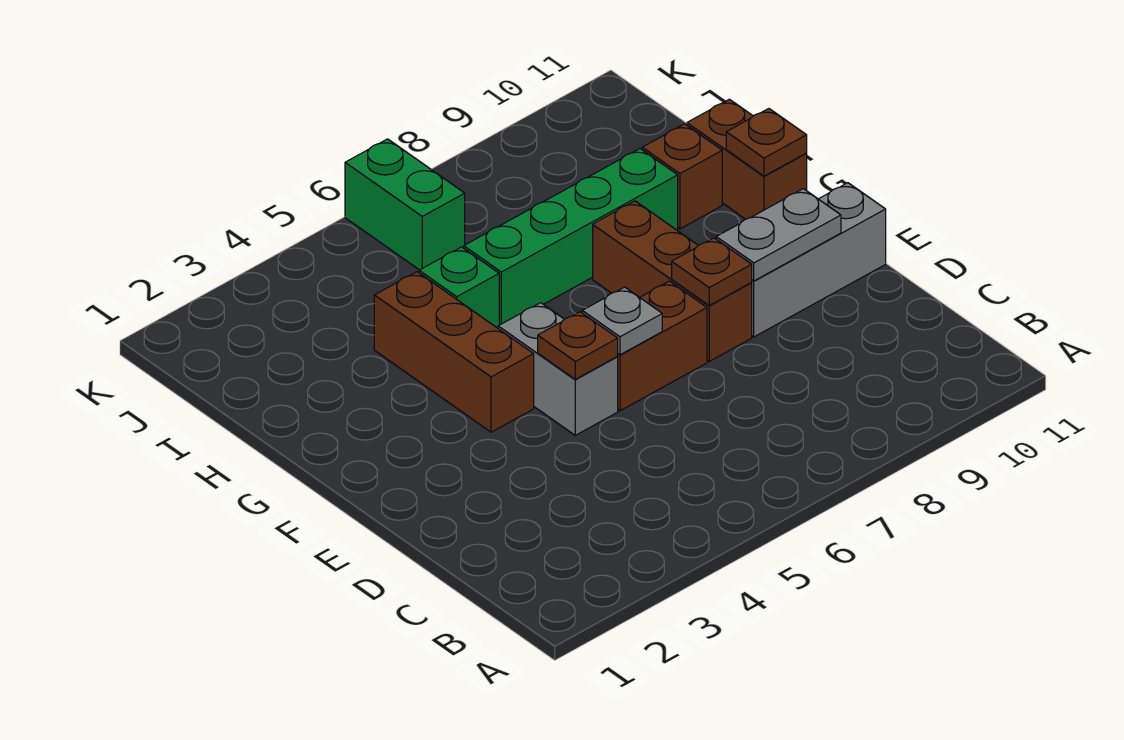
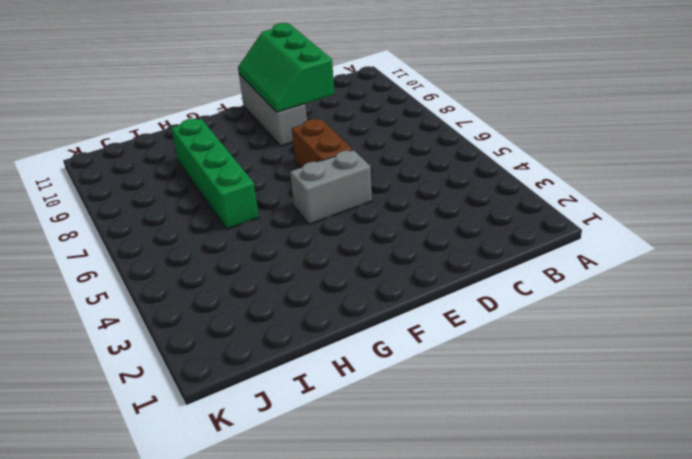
green 2x3 slope [238,23,334,112] -> grey 1x2 plate [716,189,841,281]
none -> brown 1x3 brick [593,201,752,361]
none -> brown 1x3 brick [374,272,534,432]
none -> brown 1x2 brick [687,99,807,219]

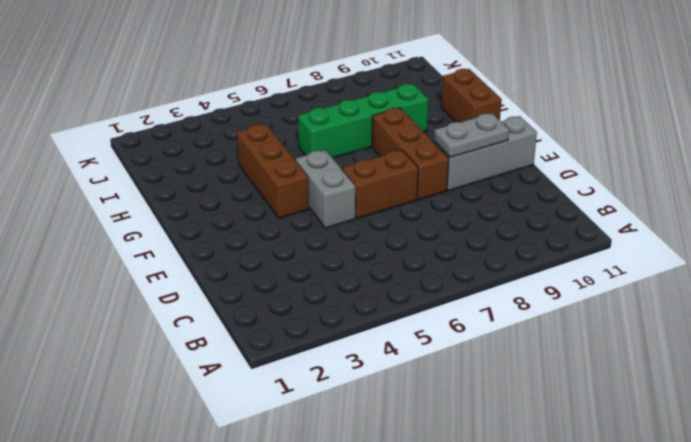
none -> green 1x1 brick [419,247,499,328]
none -> brown 1x1 brick [642,124,722,229]
none -> green 1x2 brick [345,139,465,270]

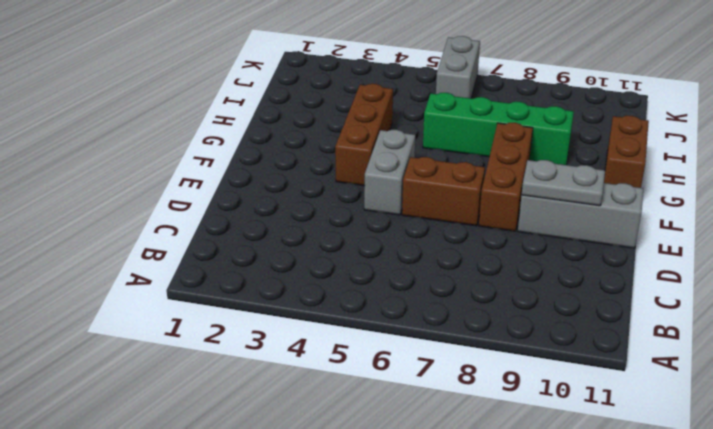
grey 1x2 brick [436,36,480,98] -> green 1x2 brick [345,139,465,270]
none -> green 1x1 brick [419,247,499,328]
none -> brown 1x1 brick [642,124,722,229]
none -> brown 1x1 plate [538,312,618,379]

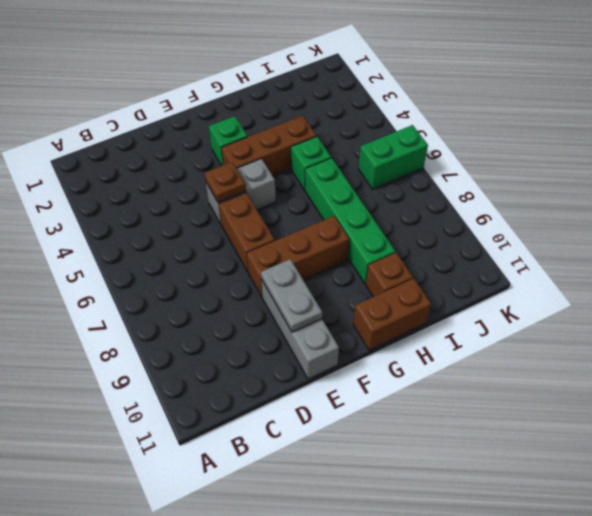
green 1x1 brick [209,116,248,166] -> none
none -> grey 1x1 plate [582,287,662,355]
none -> brown 1x1 plate [672,238,752,305]
none -> brown 1x1 plate [726,109,807,176]

